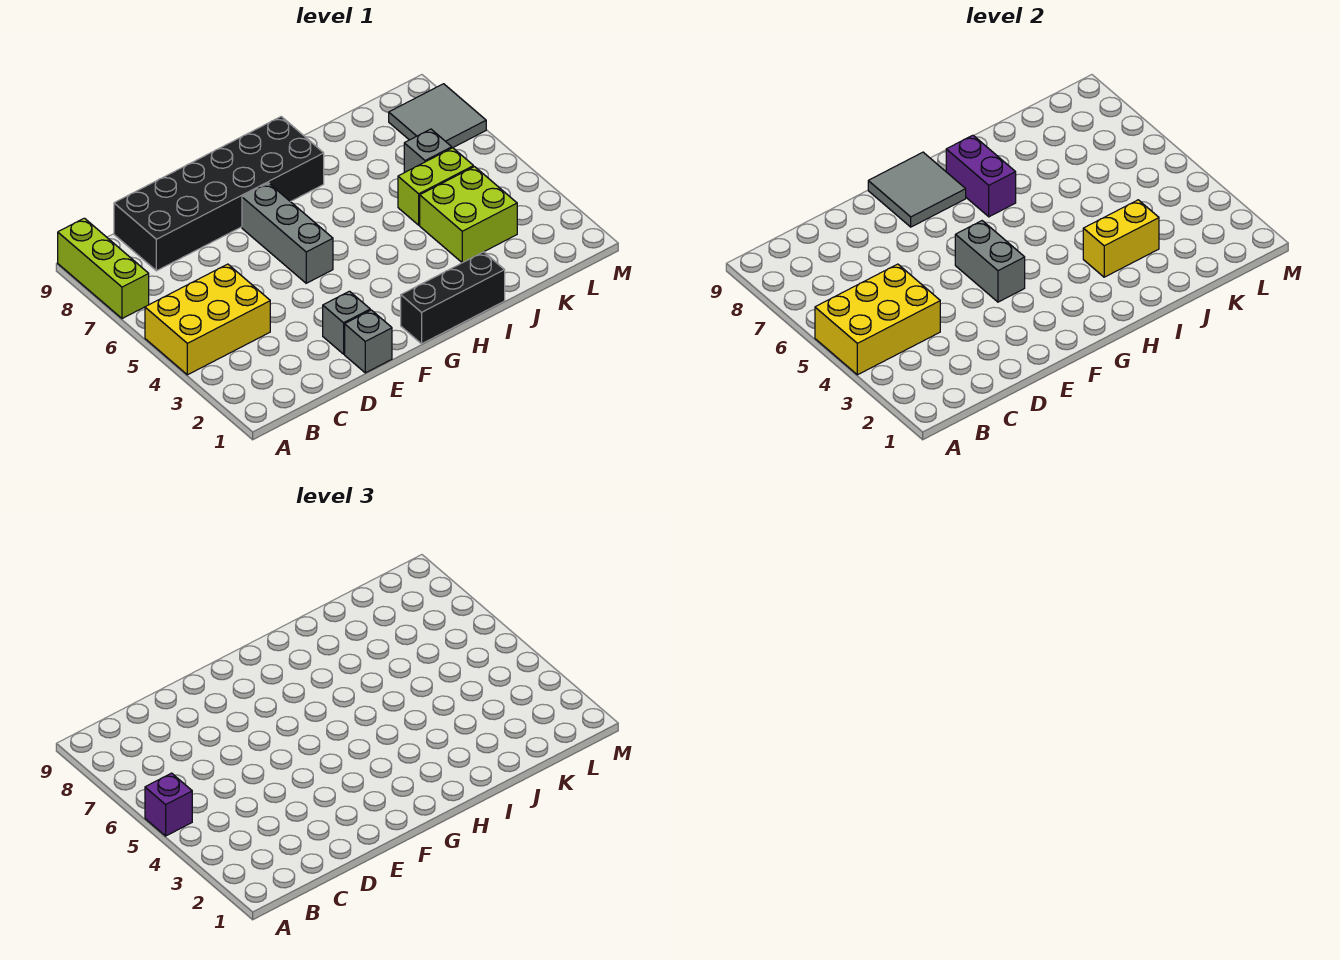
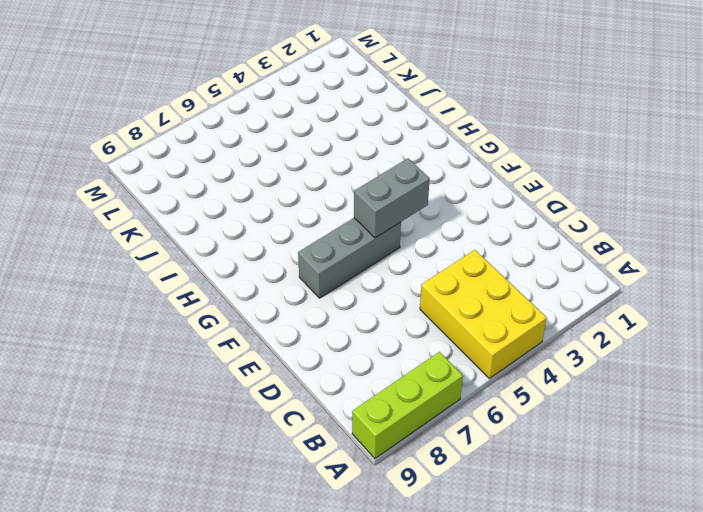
none -> black 2x6 brick [114,117,324,271]
none -> grey 1x1 brick [345,310,392,373]
none -> grey 1x1 brick [323,291,370,354]

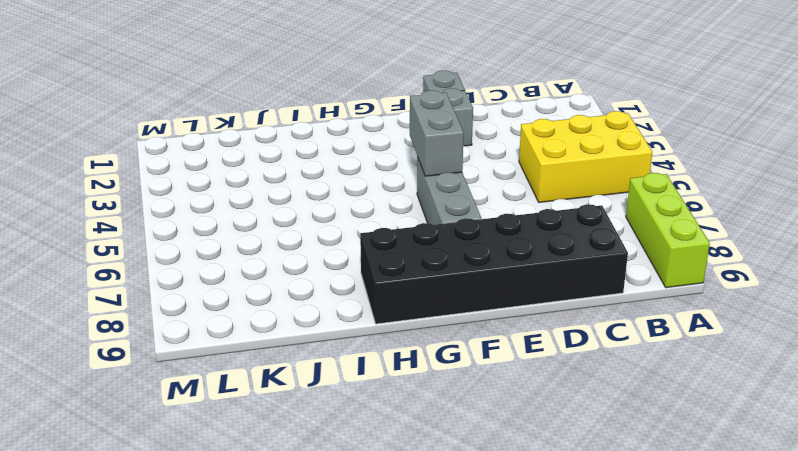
none -> black 1x3 brick [401,252,505,344]
none -> lime 2x2 brick [420,167,517,263]
none -> lime 1x2 brick [398,148,474,225]

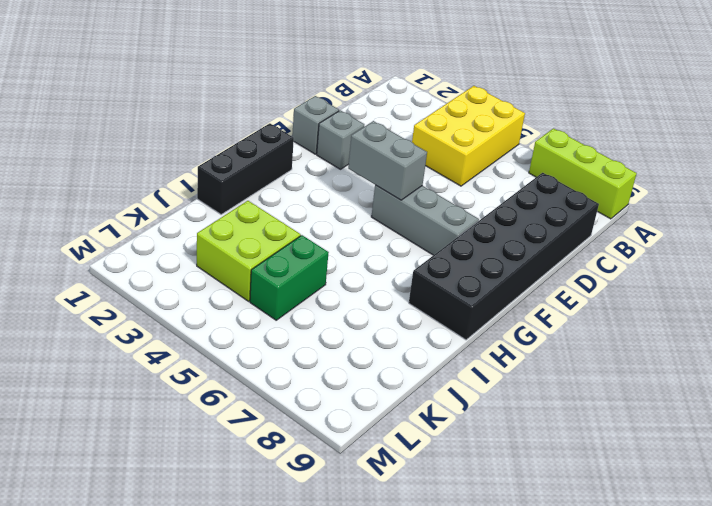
green 1x2 brick [250,235,329,320] -> lime 1x2 brick [398,148,474,225]
none -> grey 1x1 brick [404,129,452,173]
none -> grey 2x2 tile [389,84,486,148]
none -> yellow 2x3 brick [815,264,940,375]

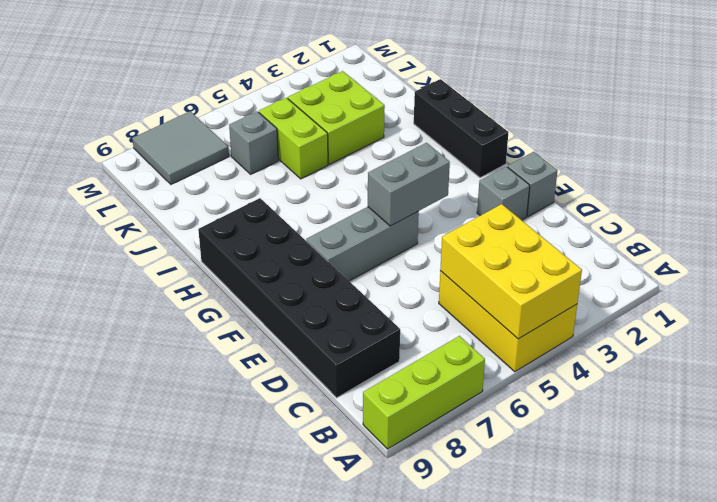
none -> grey 2x2 tile [868,152,966,227]
none -> purple 1x2 brick [946,135,1016,217]
none -> yellow 1x2 brick [1083,200,1159,277]

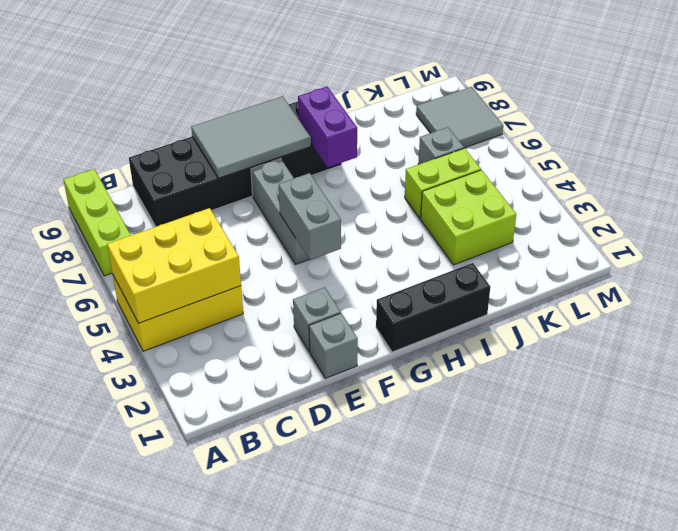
grey 2x3 tile [191,96,311,178] -> grey 2x2 tile [868,152,966,227]
none -> yellow 1x2 brick [1083,200,1159,277]
none -> purple 1x1 brick [145,773,192,836]

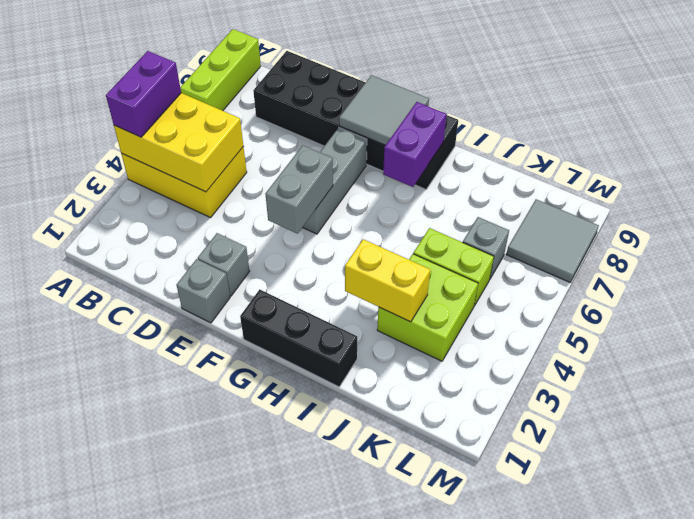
purple 1x2 brick [106,51,181,137] -> purple 1x1 brick [145,773,192,836]

